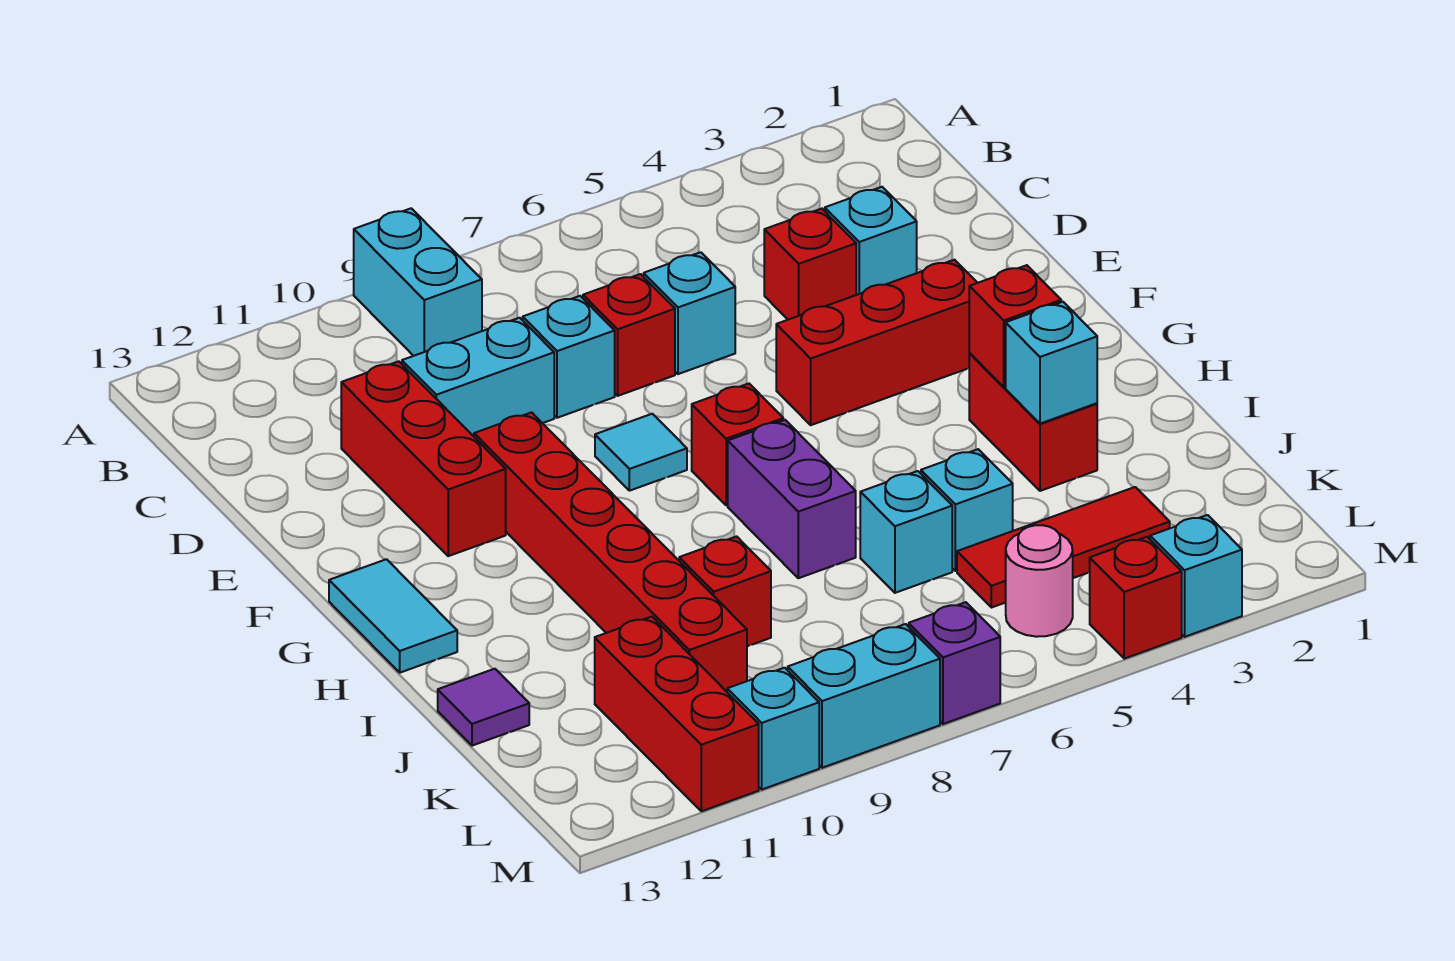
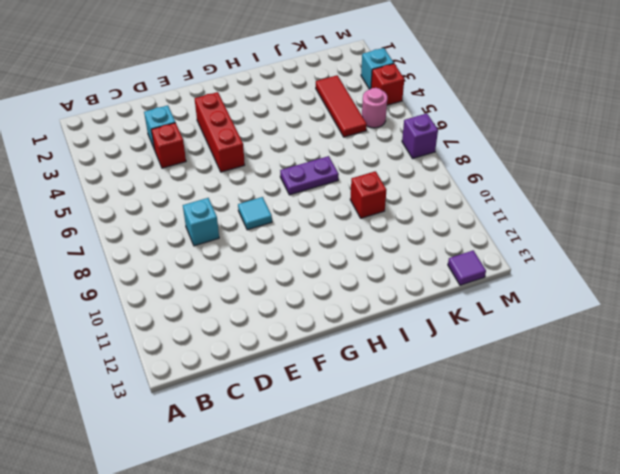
purple 1x2 plate [280,156,339,195] -> purple 1x2 brick [728,420,856,578]
purple 1x1 tile [448,250,486,285] -> purple 1x1 tile moved to [438,669,529,746]
none -> cyan 1x2 brick [354,208,482,356]
none -> cyan 1x1 brick [644,252,735,374]
none -> red 1x1 brick [583,274,675,396]

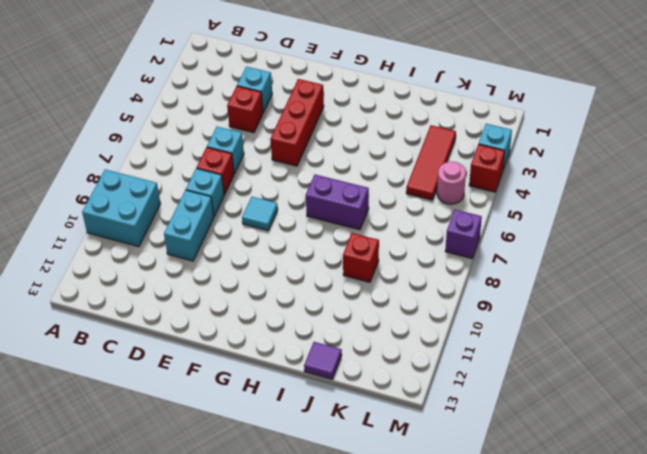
cyan 2x2 brick [82,169,161,247] -> cyan 1x2 brick [354,208,482,356]
none -> red 1x3 brick [341,361,506,556]
none -> red 1x6 brick [474,412,747,692]
none -> red 1x1 brick [692,384,783,505]

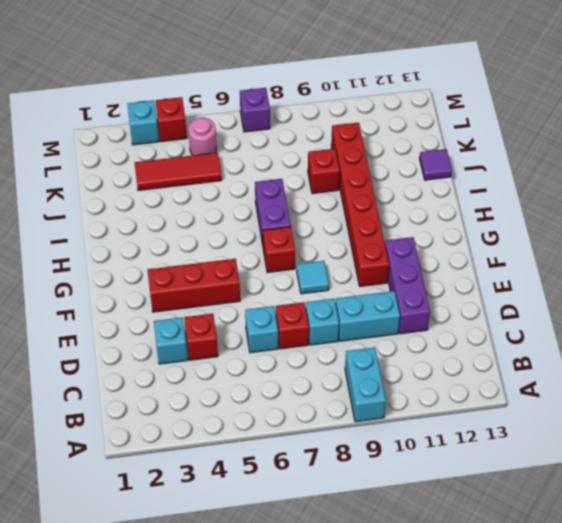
purple 1x3 brick [385,237,430,334] -> red 1x3 brick [341,361,506,556]
none -> cyan 1x2 tile [329,559,457,673]
none -> red 1x2 brick [969,354,1097,491]
none -> cyan 1x1 brick [921,449,1013,571]

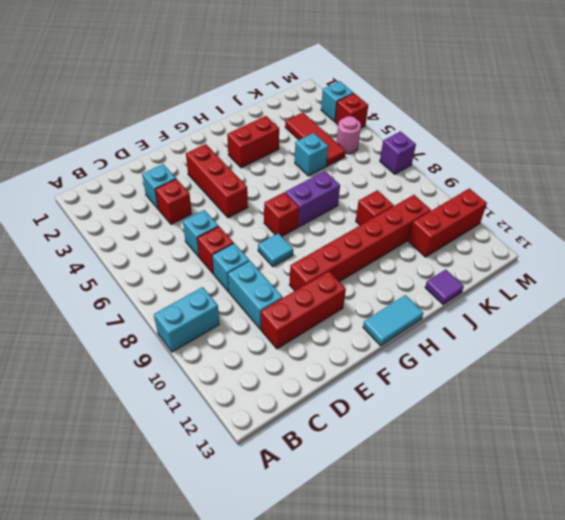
none -> cyan 1x1 brick [860,471,952,593]
none -> cyan 1x2 brick [788,624,940,768]
none -> cyan 1x1 brick [727,668,819,789]

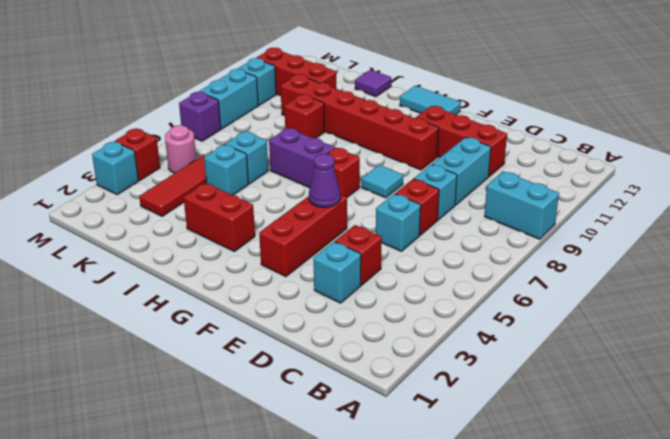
purple 1x1 cone [309,154,341,208] -> none
none -> red 1x1 brick [969,265,1061,387]
none -> cyan 1x1 brick [1006,302,1097,424]

